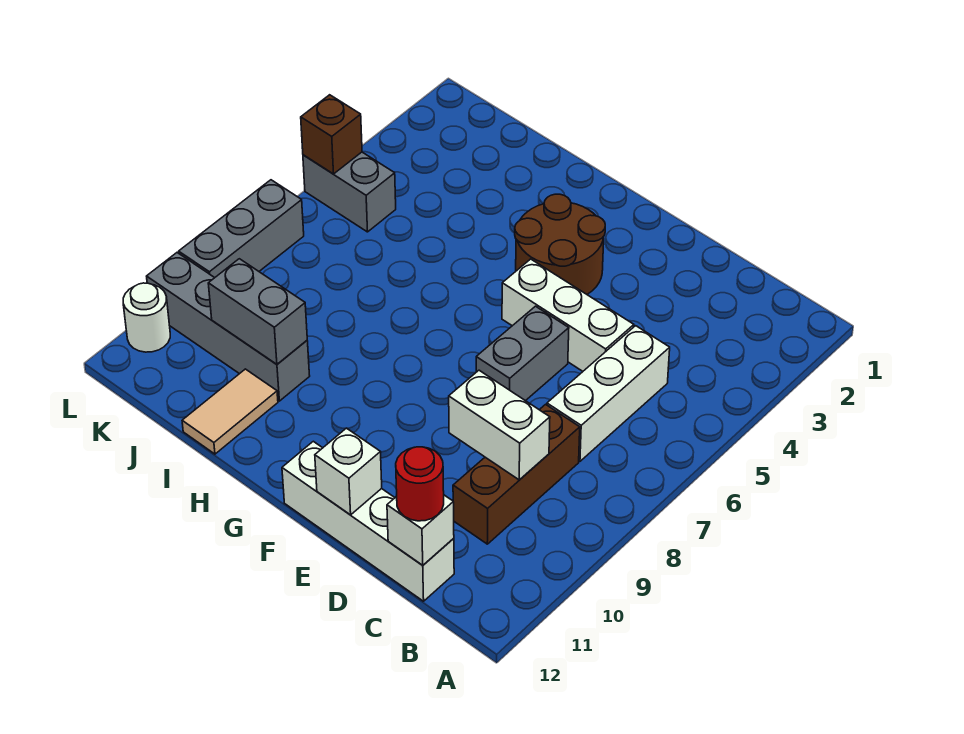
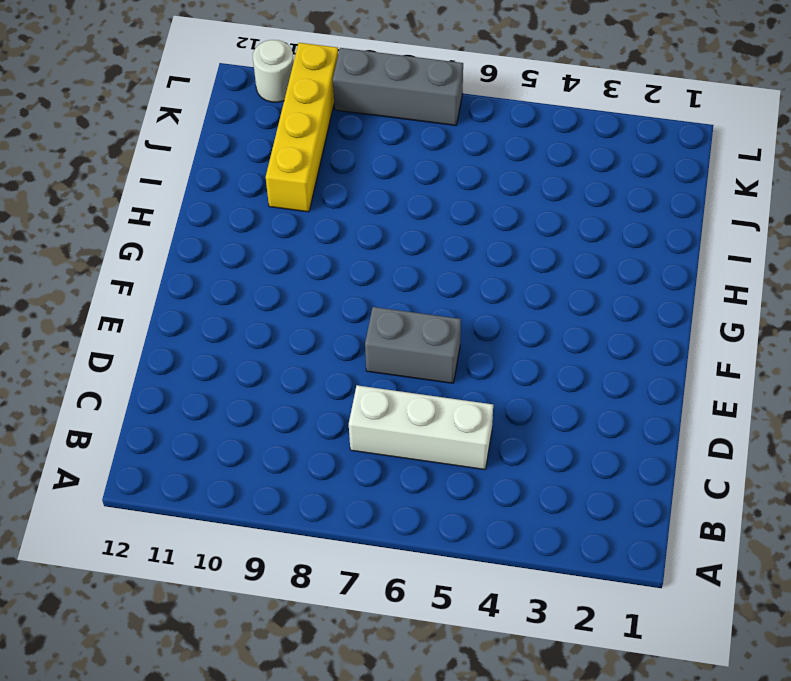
yellow 1x4 brick [266,43,338,212] -> grey 1x4 brick [147,253,310,401]
none -> brown 1x3 brick [453,404,580,544]
none -> white 1x4 brick [282,441,454,601]
none -> white 1x3 brick [502,259,634,371]

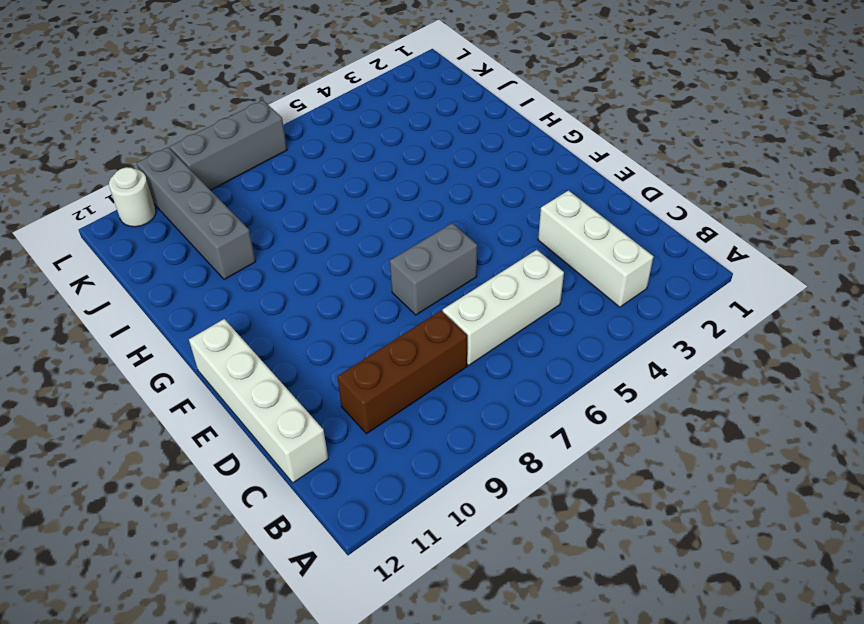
white 1x3 brick [538,190,653,307] -> white 1x3 brick moved to [502,259,634,371]
none -> brown 2x2 round brick [515,194,605,294]
none -> tan 1x2 tile [182,369,278,454]
none -> grey 1x2 brick [303,152,396,232]

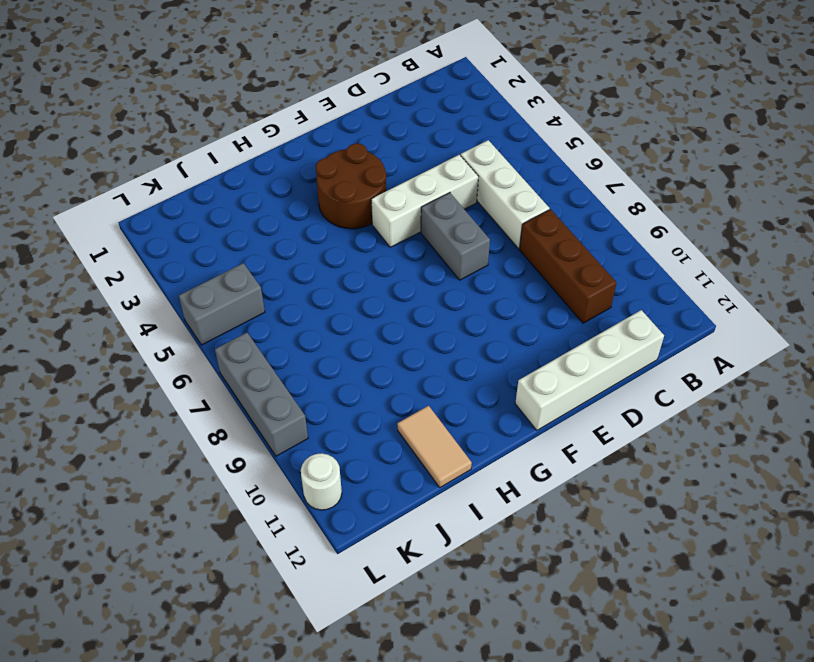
none -> grey 1x4 brick [147,253,310,401]
none -> white 1x2 brick [449,370,550,480]
none -> white 1x1 brick [387,495,454,565]

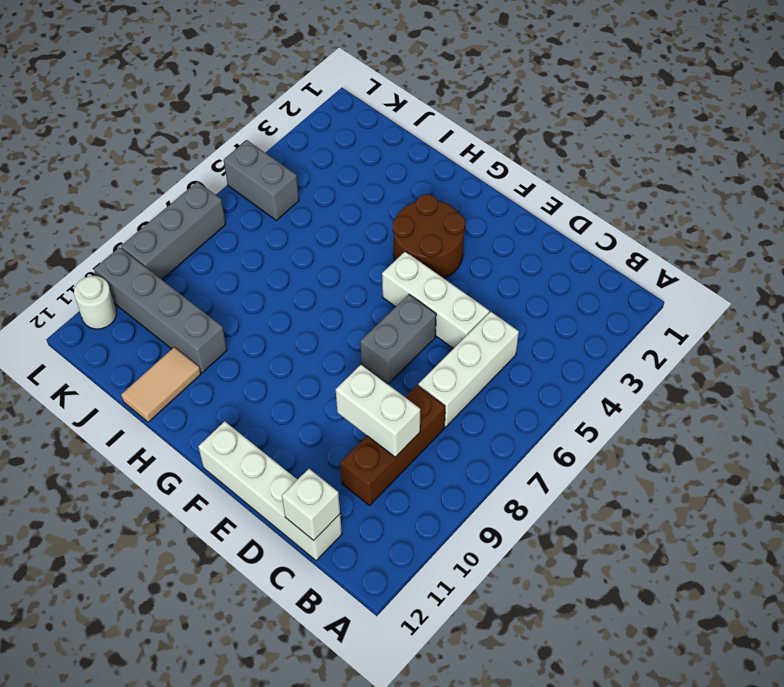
none -> white 1x1 brick [315,428,382,515]
none -> grey 1x2 brick [208,259,307,364]
none -> brown 1x1 brick [301,95,362,174]

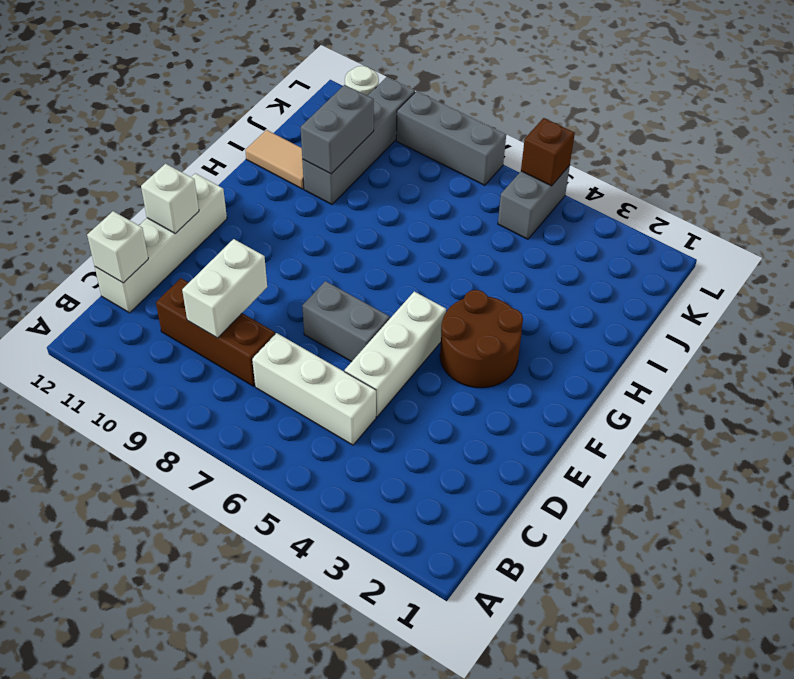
none -> red 1x1 round brick [396,447,444,521]

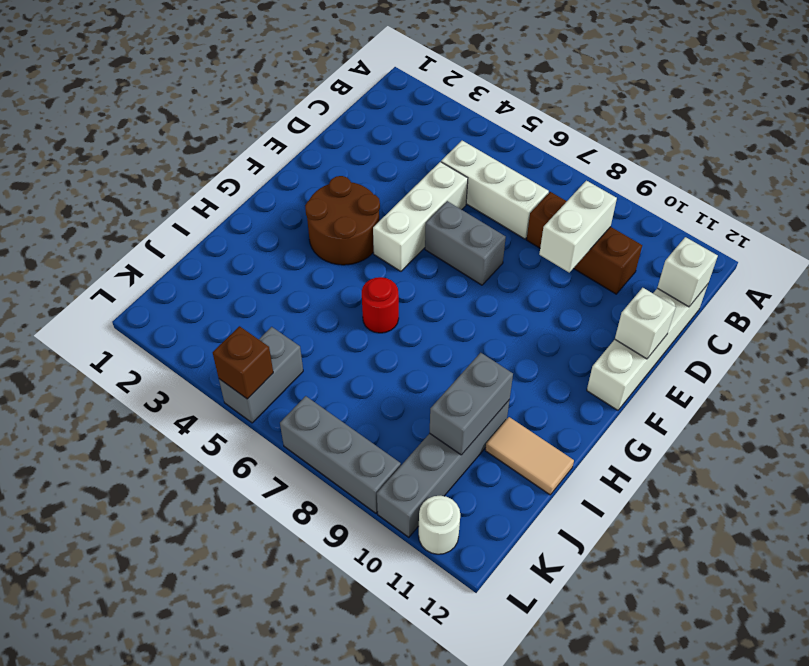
red 1x1 round brick [362,277,399,333] -> red 1x1 round brick moved to [396,447,444,521]

